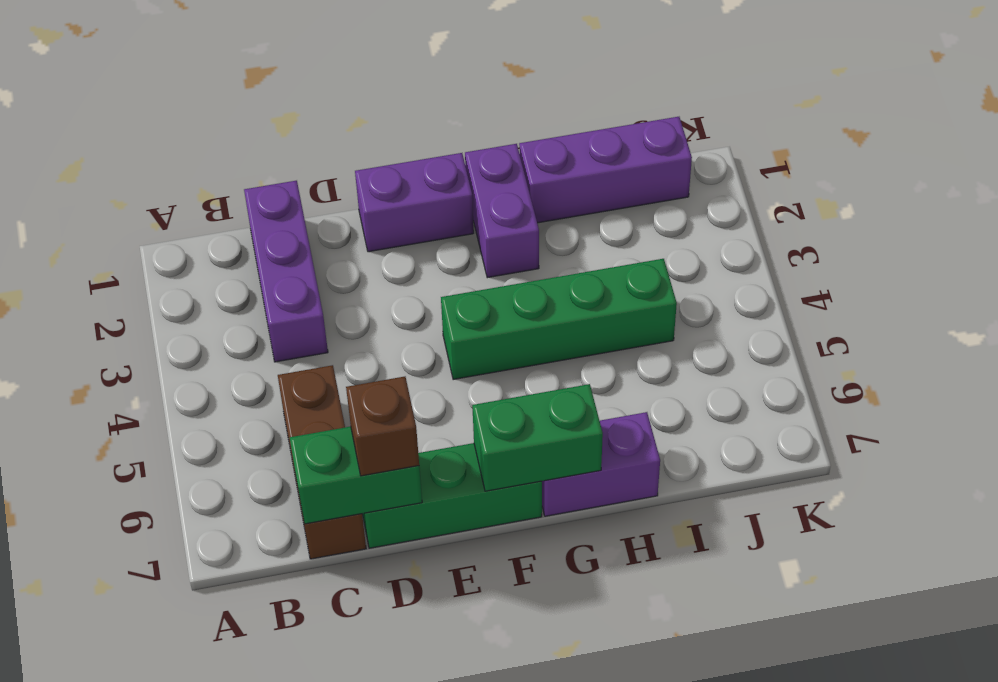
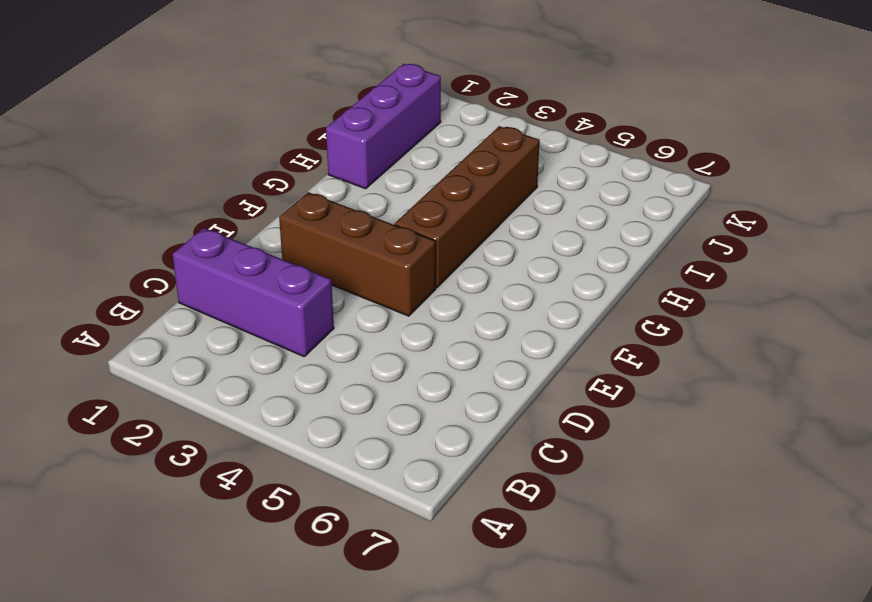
brown 1x3 brick [279,192,436,316] -> brown 1x3 brick moved to [278,365,366,559]
brown 1x4 brick [395,126,539,288] -> green 1x4 brick [441,259,677,380]
none -> green 1x3 brick [362,443,542,548]
none -> purple 1x2 brick [355,153,474,252]

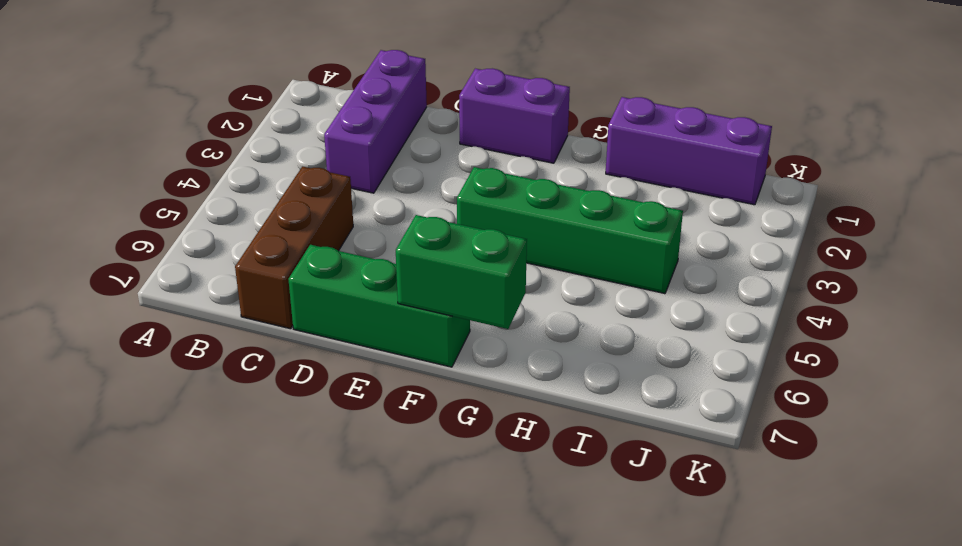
none -> purple 1x2 brick [465,144,539,278]
none -> purple 1x2 brick [542,412,660,516]

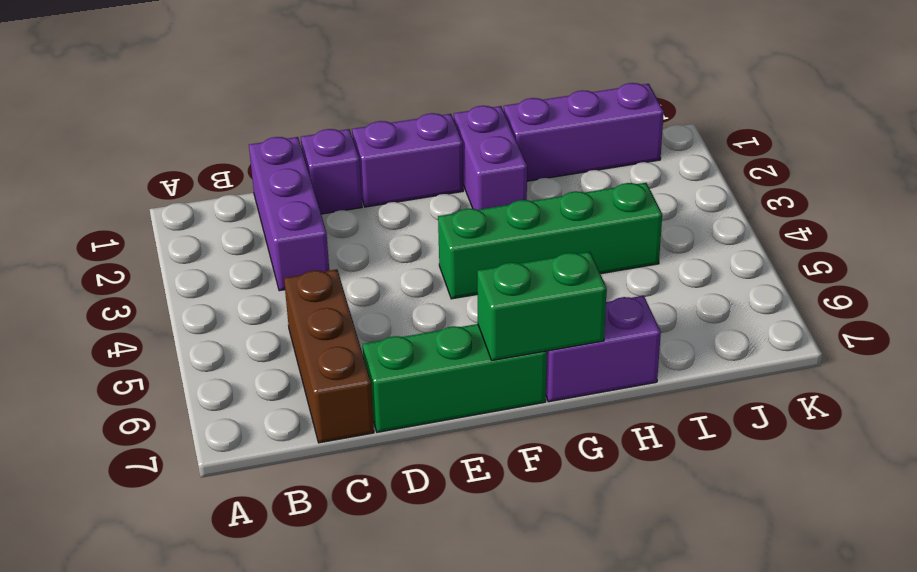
purple 1x1 brick [301,129,362,214] -> none
none -> green 1x2 brick [290,427,422,524]
none -> brown 1x1 brick [346,377,419,476]

